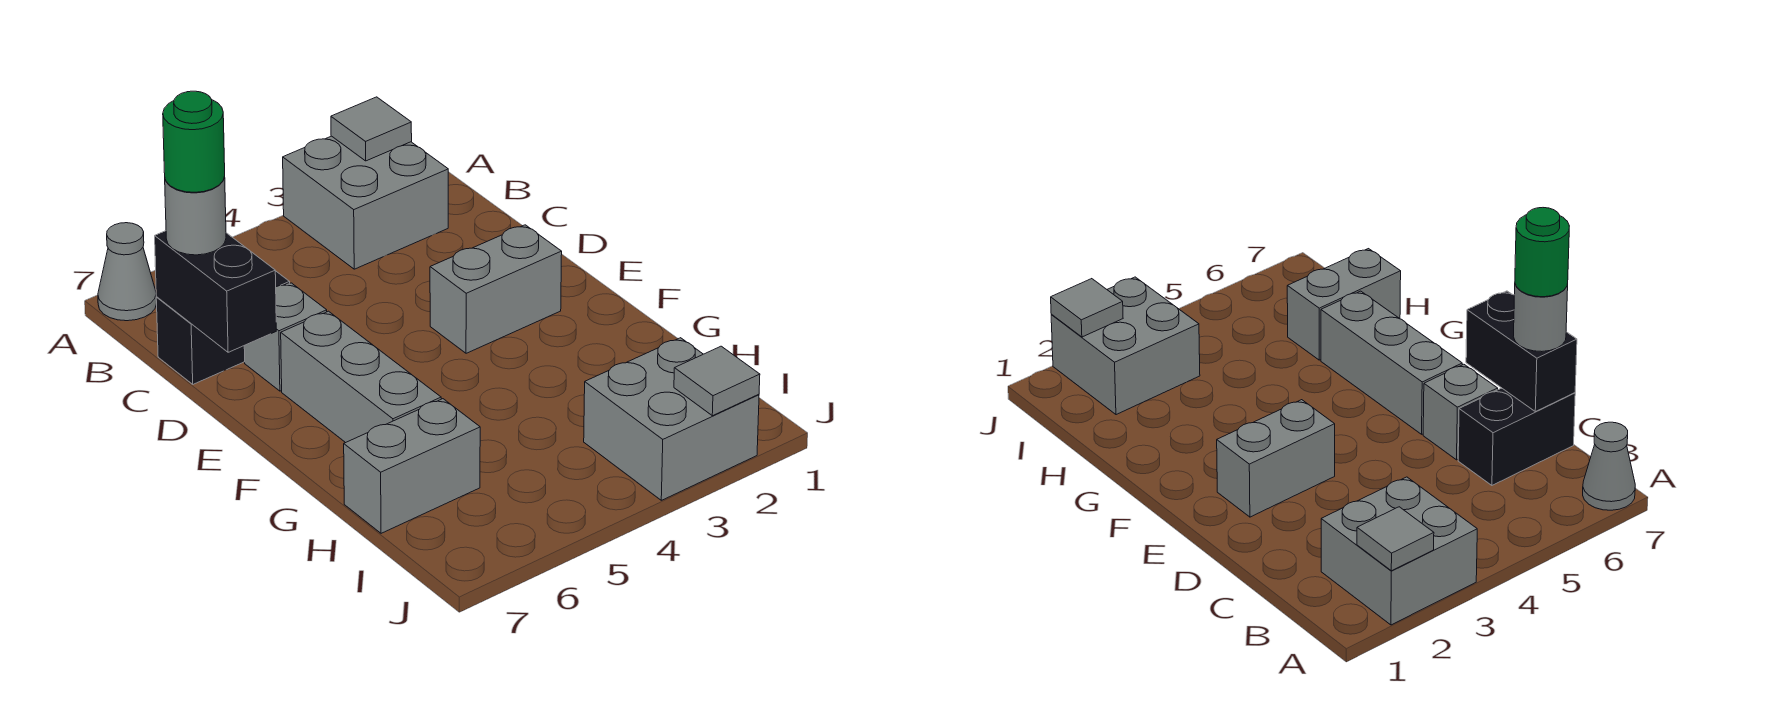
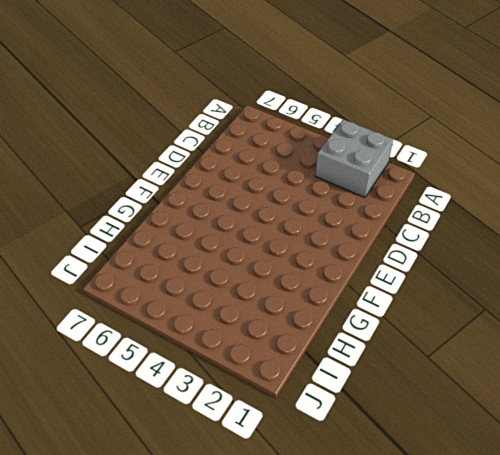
none -> grey 1x1 cone [98,223,157,321]
none -> black 1x2 brick [156,271,290,384]
none -> grey 1x1 brick [244,283,327,391]

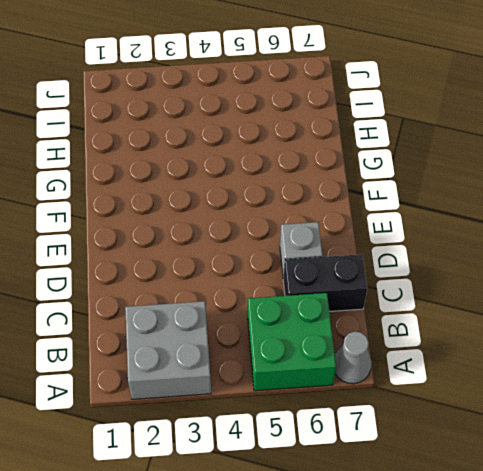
green 2x2 brick [248,293,336,391] -> none
none -> grey 1x2 brick [430,225,562,353]
none -> grey 1x3 brick [281,311,441,443]
none -> grey 1x2 brick [344,399,480,533]

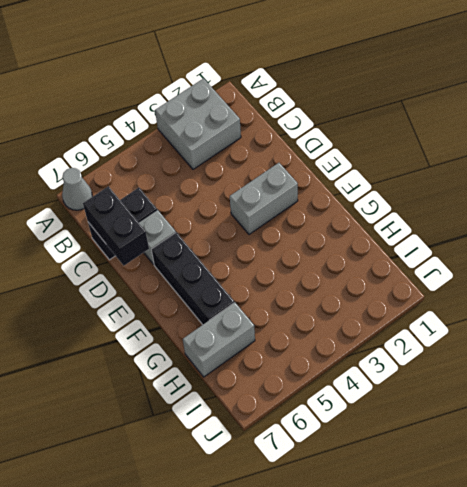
black 1x3 brick [151,232,234,325] -> grey 1x3 brick [281,311,441,443]
none -> grey 2x2 brick [584,338,759,500]
none -> grey 1x1 tile [331,97,412,161]
none -> grey 1x1 tile [674,346,760,416]

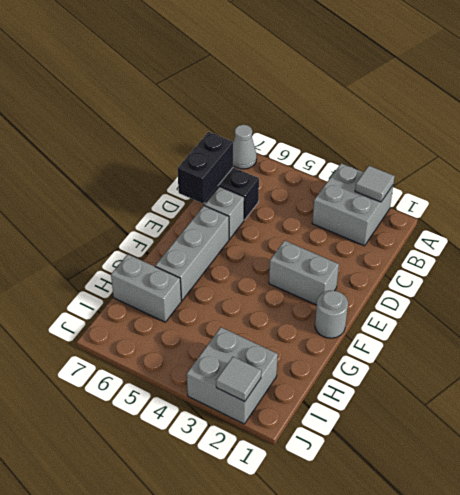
grey 1x1 round brick [315,291,348,338] -> grey 1x1 round brick moved to [165,177,226,255]
none -> green 1x1 round brick [163,91,225,192]

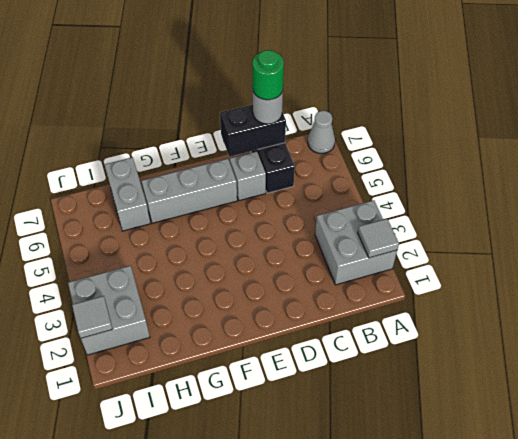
none -> grey 1x2 brick [430,225,562,353]

